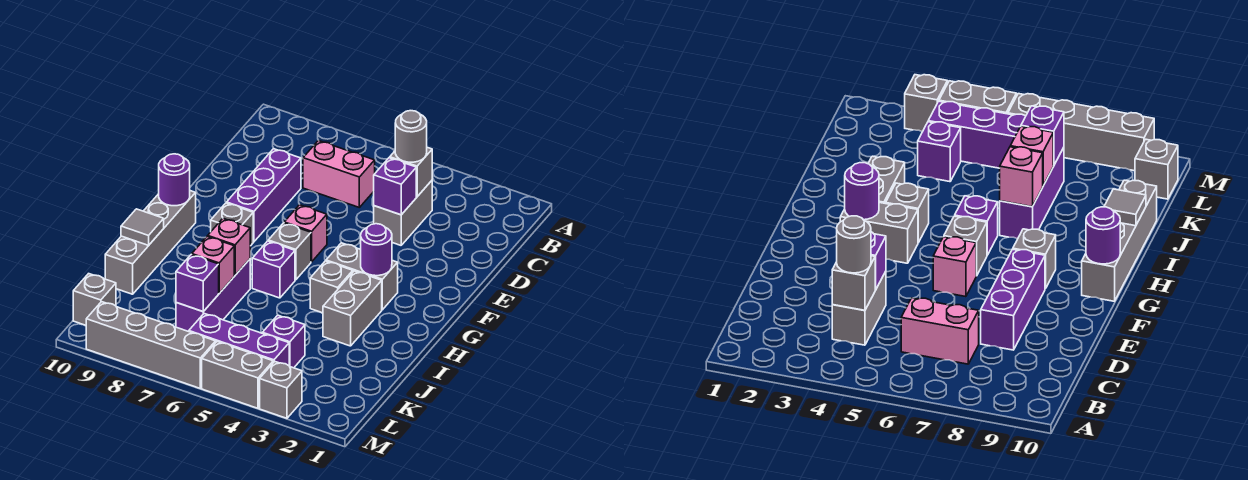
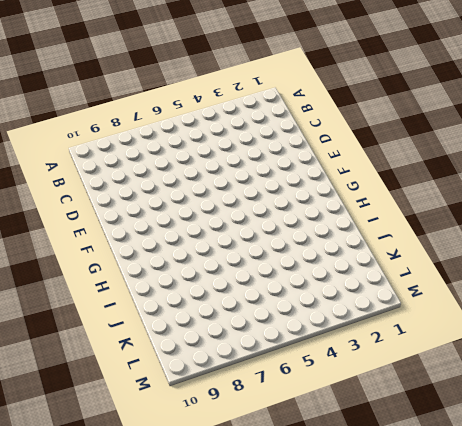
none -> grey 1x2 brick [374,181,432,245]
none -> pink 1x2 brick [303,141,375,207]
none -> purple 1x3 brick [227,149,301,242]

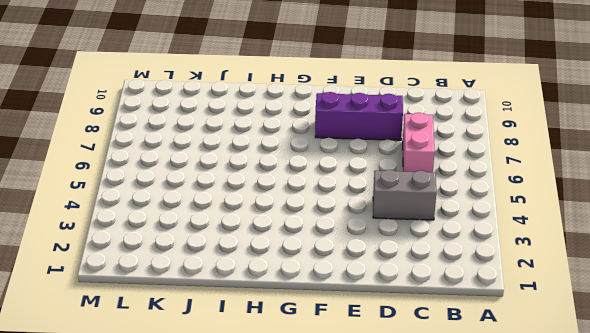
none -> pink 1x1 brick [284,205,327,262]
none -> grey 1x2 brick [326,243,398,310]
none -> grey 1x1 brick [268,223,311,280]

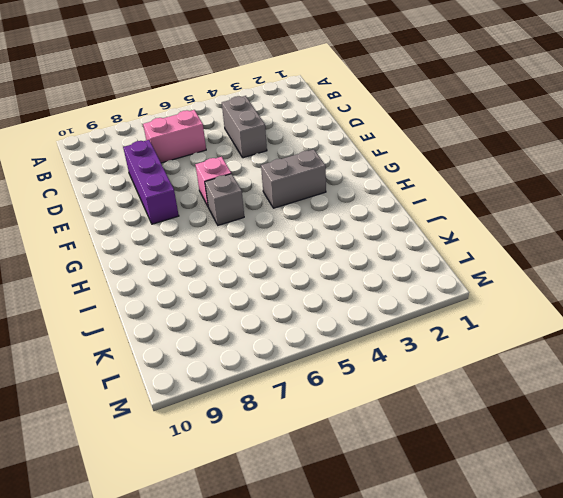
none -> grey 1x1 brick [211,203,253,246]
none -> grey 1x4 brick [105,191,196,294]
none -> grey 1x2 brick [323,271,382,346]

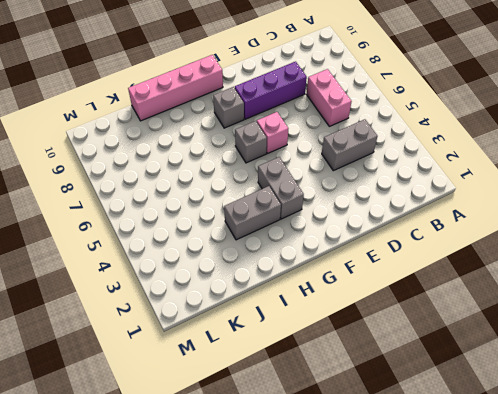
pink 1x4 brick [128,55,223,121] -> grey 1x4 brick [105,191,196,294]
none -> grey 1x1 brick [310,261,353,313]
none -> purple 1x1 brick [252,241,295,298]
none -> purple 1x3 brick [176,259,250,332]

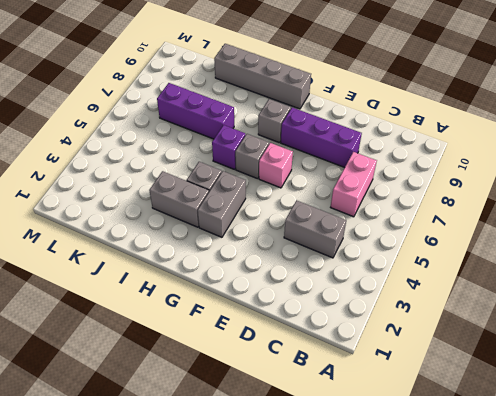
none -> purple 1x1 brick [262,315,305,368]
none -> purple 1x3 brick [189,313,289,366]
none -> grey 1x1 brick [73,274,116,325]

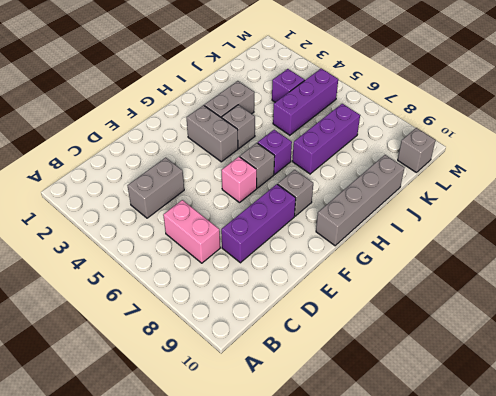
purple 1x3 brick [273,68,338,135] -> purple 1x3 brick turned to [189,313,289,366]
none -> grey 1x1 brick [260,362,302,418]
none -> grey 1x2 brick [202,342,273,408]
none -> grey 1x4 brick [86,302,216,388]

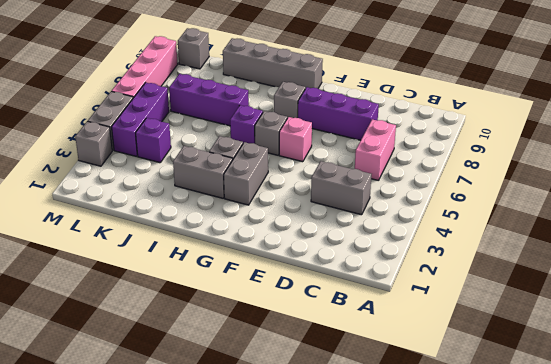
pink 1x4 brick [112,36,178,98] -> grey 1x4 brick [86,302,216,388]
none -> grey 1x1 brick [390,147,432,197]
none -> purple 1x1 brick [374,158,416,215]
none -> purple 1x1 round brick [361,224,392,276]

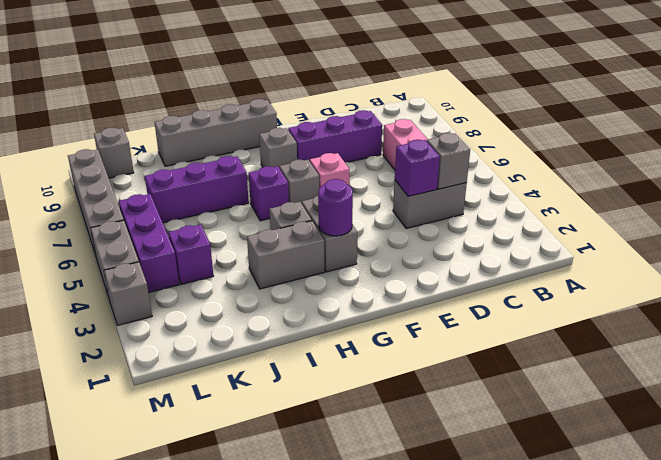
none -> purple 1x1 round brick [159,154,190,206]
none -> pink 1x1 brick [208,218,250,275]
none -> grey 1x1 tile [121,209,164,245]

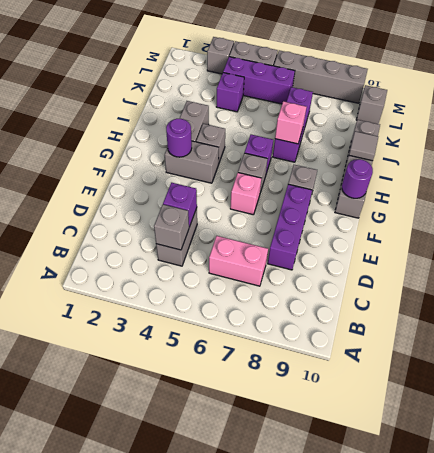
none -> pink 1x1 brick [192,236,234,293]
none -> purple 1x1 brick [176,254,219,311]
none -> grey 1x1 round brick [395,111,427,162]

